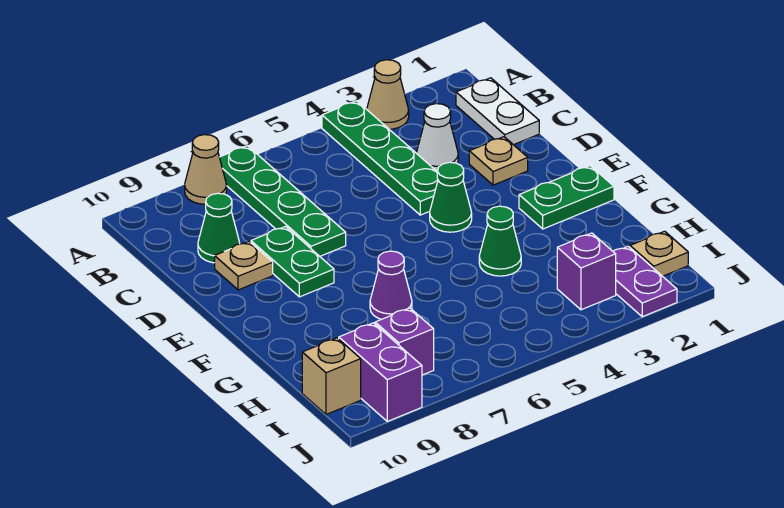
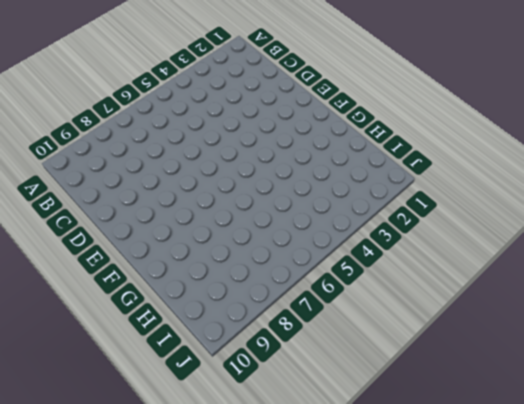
none -> tan 1x1 cone [367,60,409,129]
none -> green 1x4 plate [322,101,438,215]
none -> green 1x4 plate [219,146,346,256]

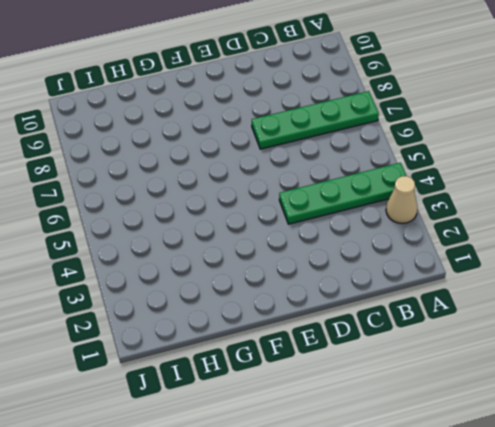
none -> tan 1x1 cone [185,135,227,204]
none -> white 1x2 plate [456,78,539,145]
none -> white 1x1 cone [417,104,458,171]

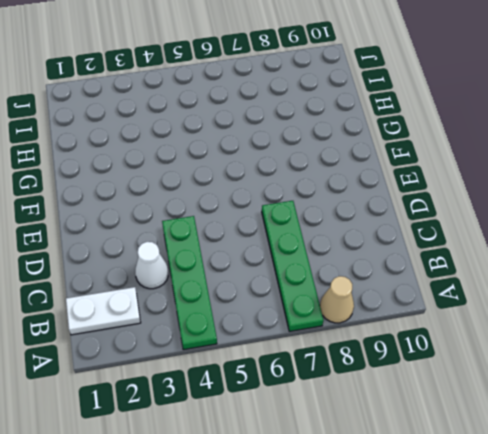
white 1x2 plate [66,287,141,335] -> white 1x2 plate turned to [456,78,539,145]
none -> tan 1x1 cone [367,60,409,129]
none -> green 1x1 cone [198,193,240,263]
none -> tan 1x1 plate [469,137,528,185]

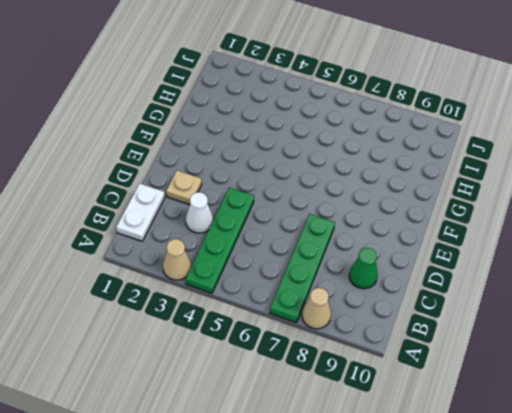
none -> green 1x2 plate [251,227,334,297]
none -> tan 1x1 plate [215,242,273,290]
none -> green 1x1 cone [430,162,472,232]

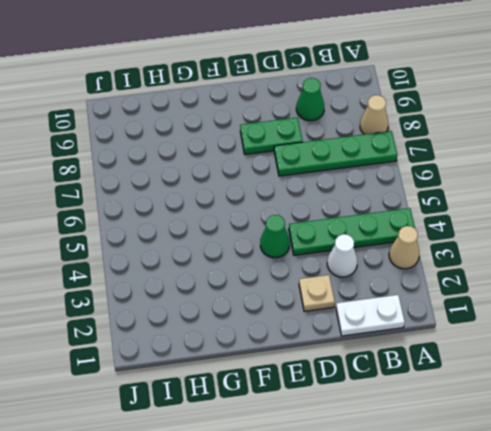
none -> tan 1x1 plate [215,242,273,290]
none -> green 1x2 plate [519,166,614,229]
none -> green 1x1 cone [479,206,521,276]

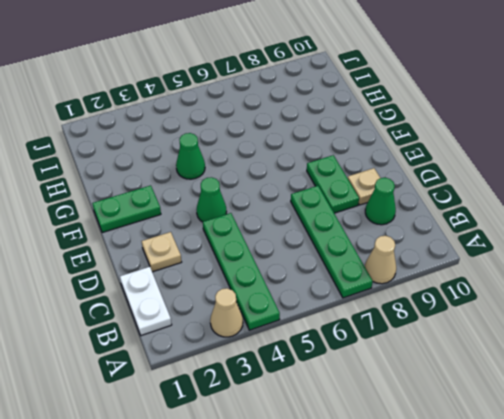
none -> white 1x1 cone [417,104,458,171]
none -> purple 1x1 cone [370,251,412,319]
none -> tan 1x1 plate [630,231,688,276]

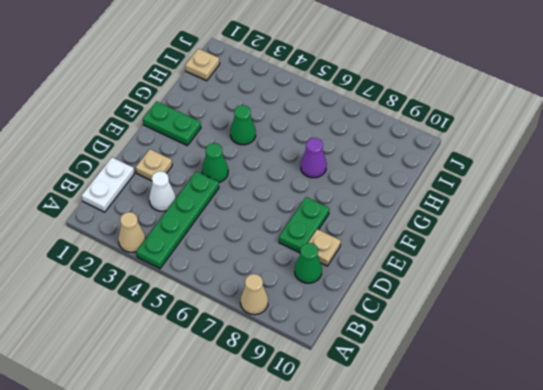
none -> green 1x4 plate [219,146,346,256]
none -> purple 1x2 plate [613,246,677,317]
none -> purple 1x1 brick [557,233,616,310]

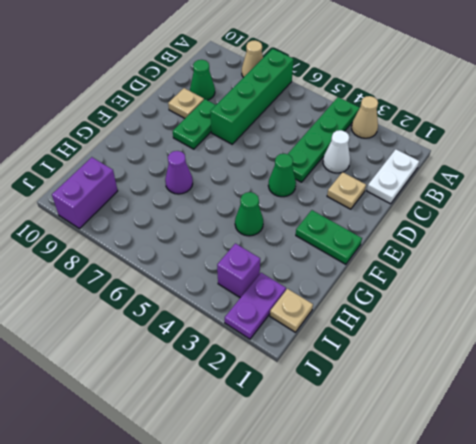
green 1x4 brick [210,49,294,144] -> green 1x4 plate [219,146,346,256]
none -> purple 1x1 brick [375,308,434,375]
none -> tan 1x1 brick [302,338,361,414]

